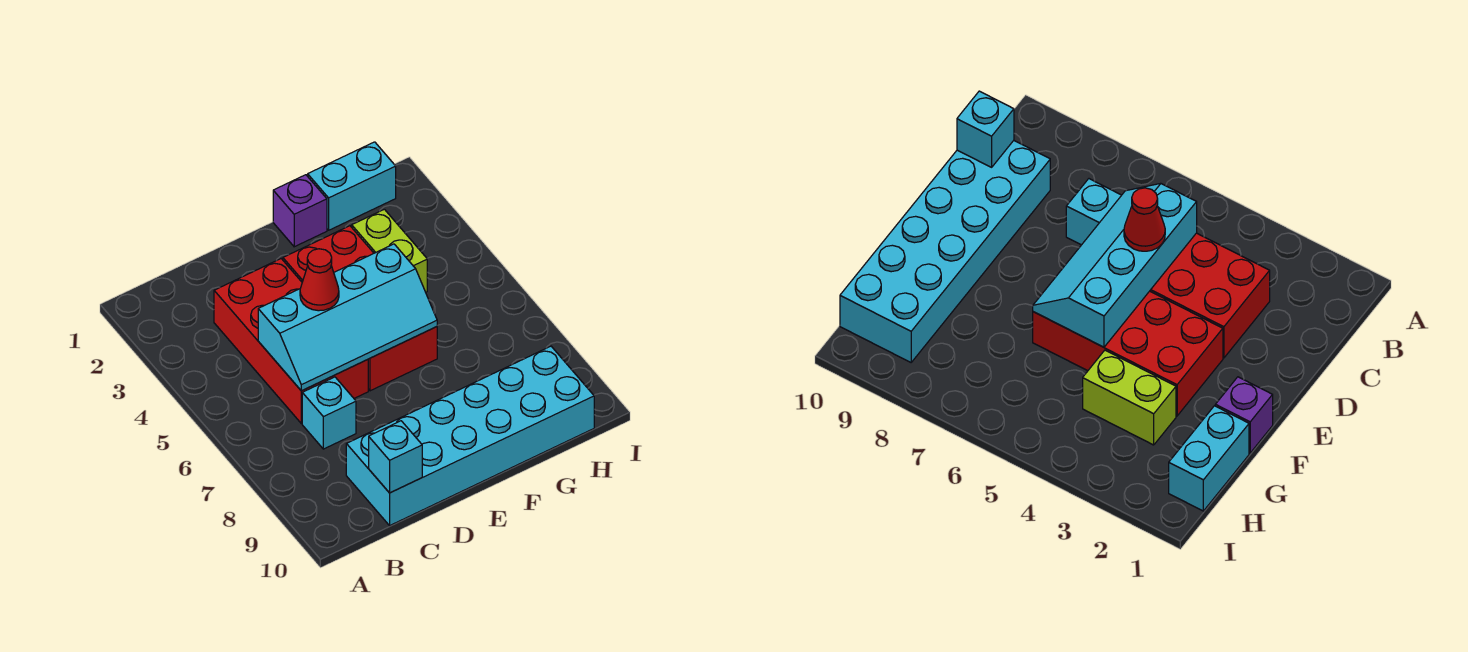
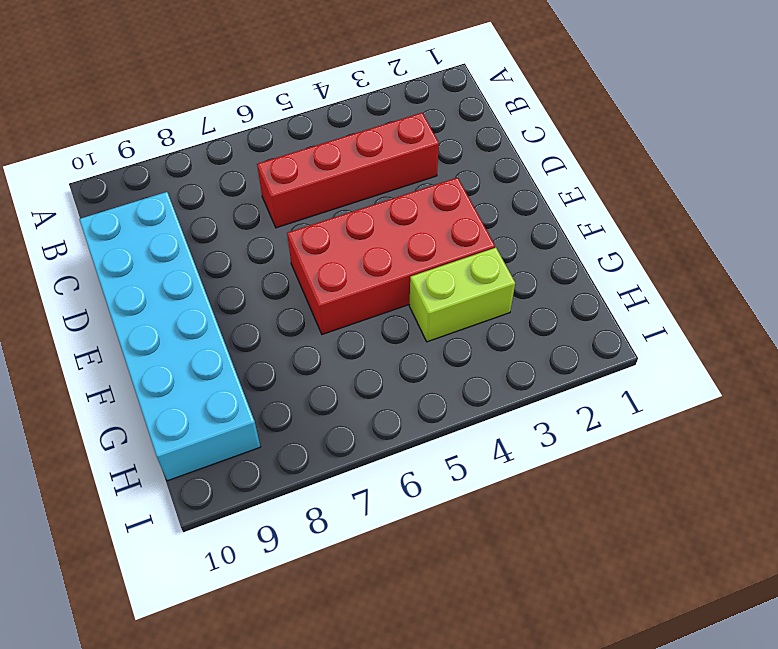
red 1x4 brick [257,113,439,228] -> red 2x4 brick [214,259,368,423]
none -> cyan 1x1 brick [302,377,356,449]
none -> purple 1x1 brick [273,175,327,247]

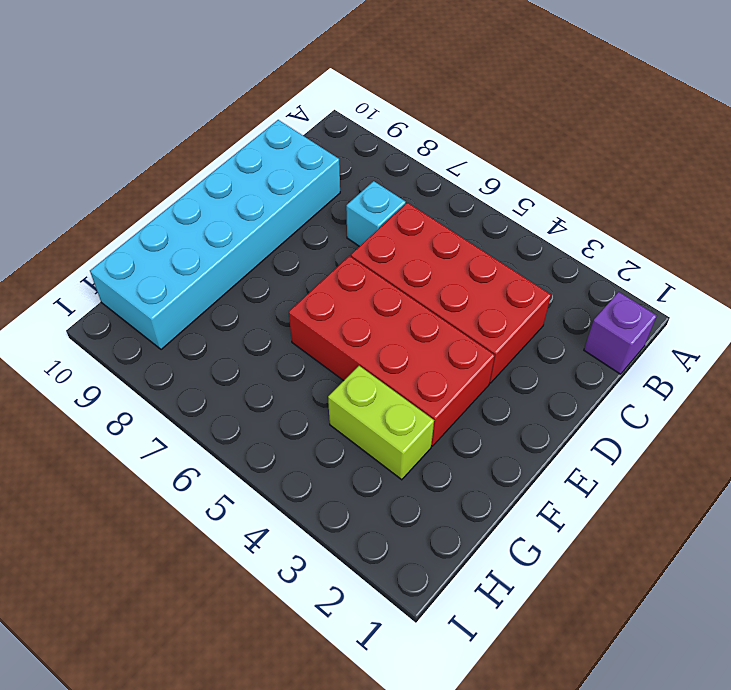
purple 1x1 brick [584,292,657,374] -> purple 1x1 brick moved to [273,175,327,247]
none -> cyan 1x2 brick [308,142,396,230]
none -> cyan 2x4 slope [258,244,437,391]

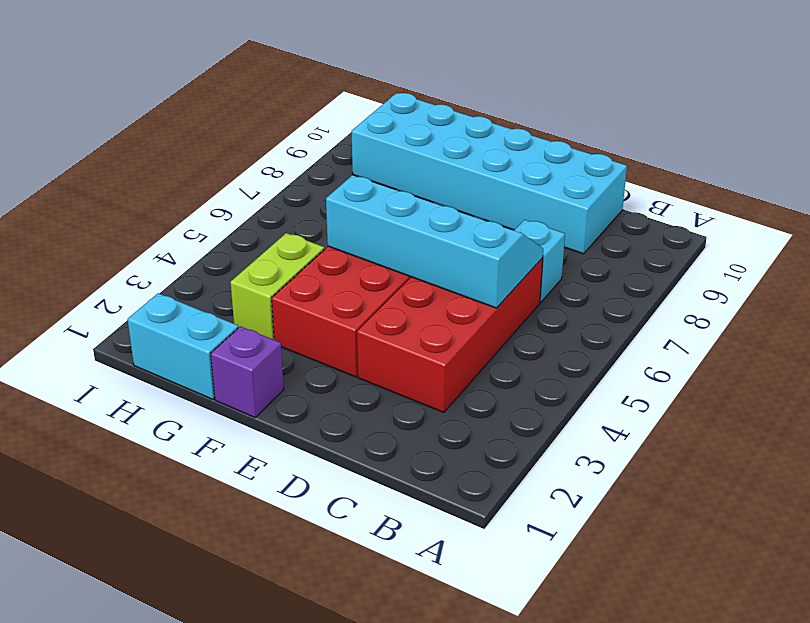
none -> cyan 1x1 brick [369,421,422,493]
none -> red 1x1 cone [300,249,339,311]

